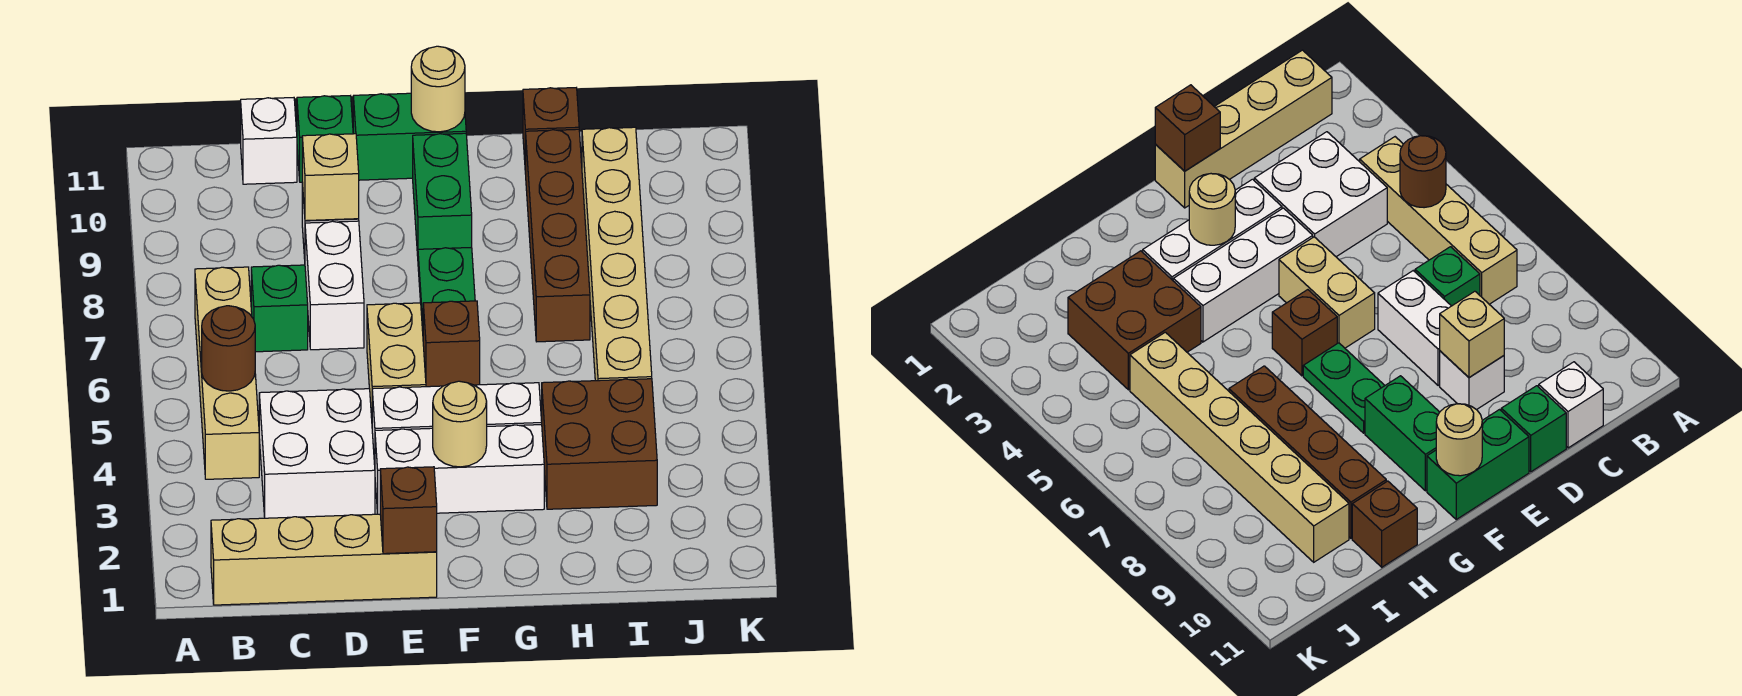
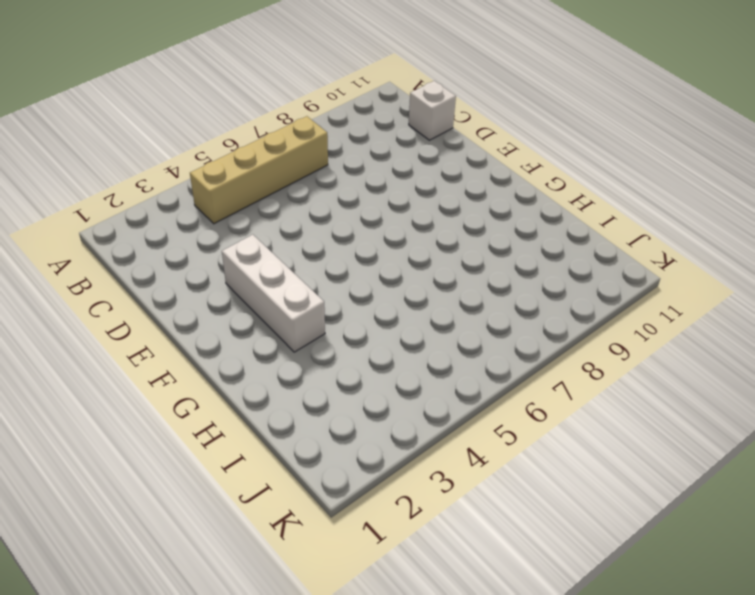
none -> tan 1x4 brick [211,514,437,605]
none -> white 2x2 brick [259,389,375,518]
none -> green 1x1 brick [251,265,308,352]

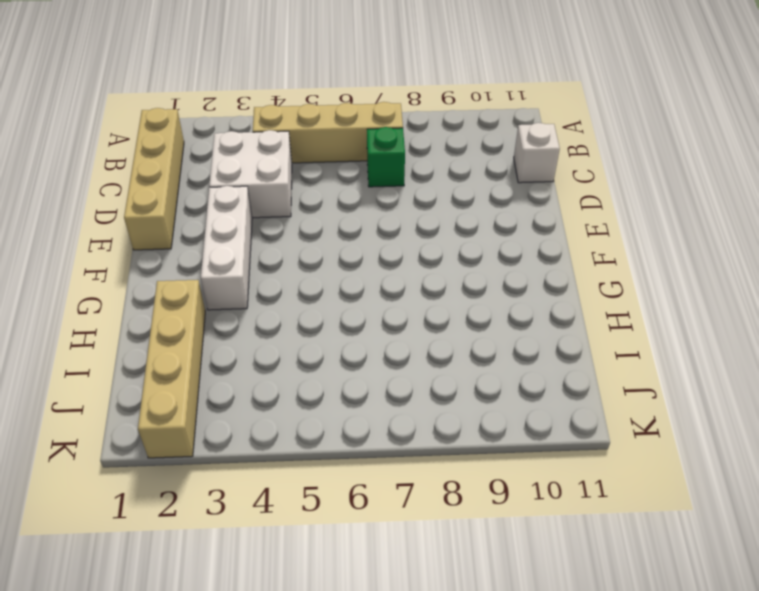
tan 1x4 brick [138,280,205,458] -> none
none -> white 1x2 brick [305,221,364,350]
none -> white 1x1 brick [1440,351,1504,410]
none -> green 1x1 brick [297,96,353,182]

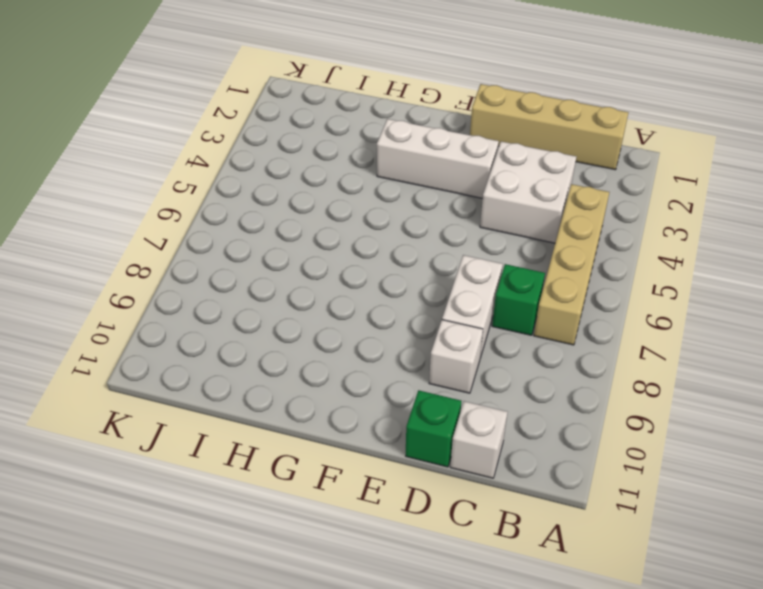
none -> white 1x3 brick [372,383,542,465]
none -> tan 1x2 brick [367,303,426,418]
none -> green 1x2 brick [353,93,466,180]

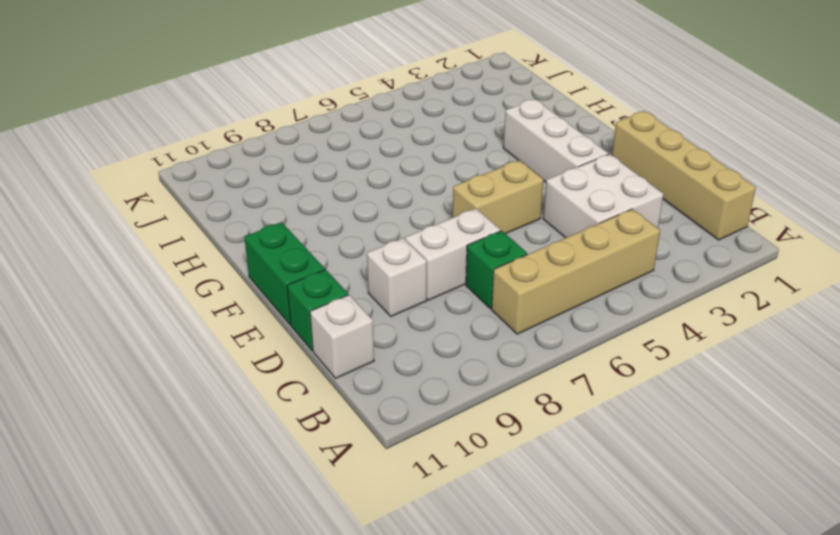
none -> white 1x3 brick [372,383,542,465]
none -> brown 1x1 brick [423,301,480,387]
none -> green 1x2 plate [418,247,475,331]

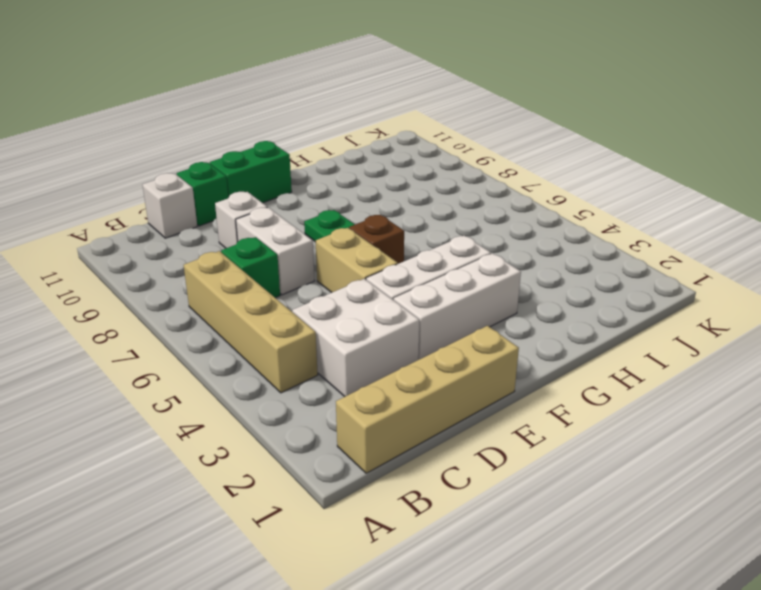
none -> green 1x2 brick [413,133,472,256]
none -> brown 2x2 brick [542,379,657,509]
none -> brown 1x4 brick [526,129,590,342]

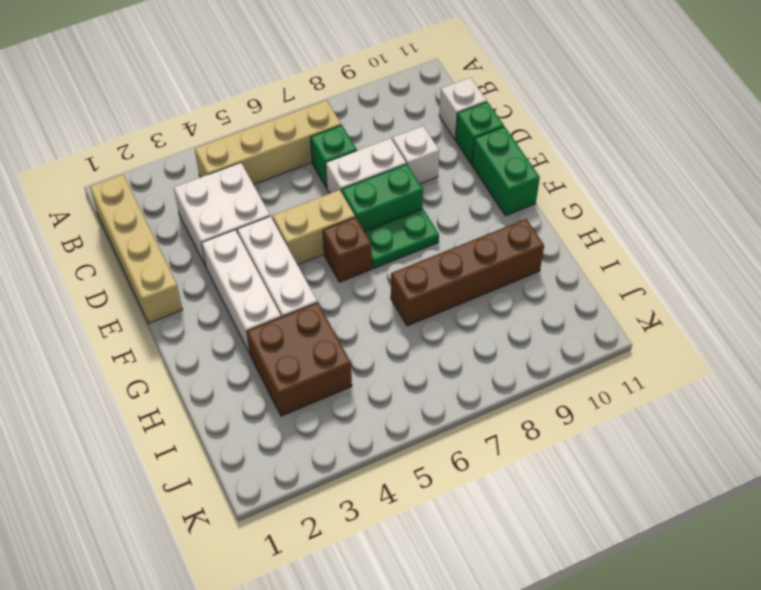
green 1x2 brick [341,164,423,231] -> green 1x2 brick moved to [413,133,472,256]
none -> brown 1x1 brick [523,88,579,174]
none -> tan 1x6 brick [582,127,652,381]
none -> brown 1x1 round brick [202,306,255,391]

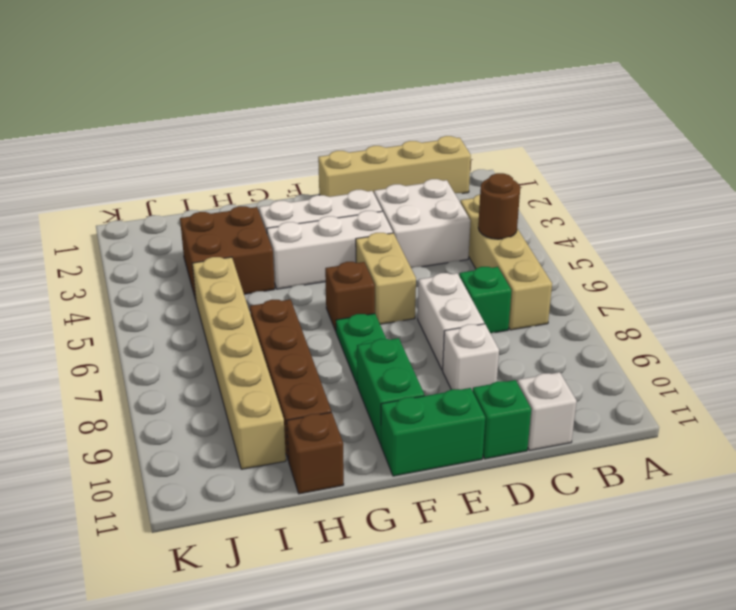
none -> tan 1x1 brick [302,134,359,221]
none -> brown 1x1 brick [380,467,437,554]
none -> tan 1x1 round brick [433,381,487,467]

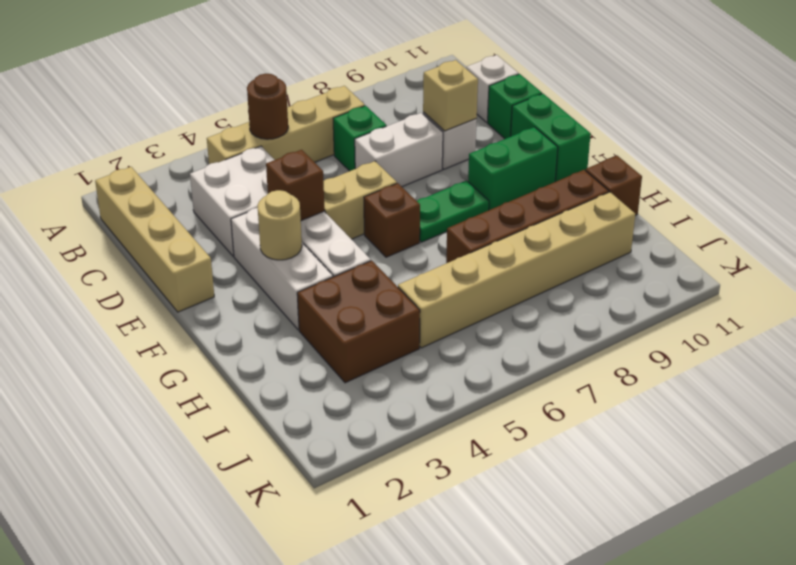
brown 1x1 brick [266,150,325,221] -> brown 1x1 brick moved to [380,467,437,554]
none -> tan 1x1 round brick [411,46,465,132]

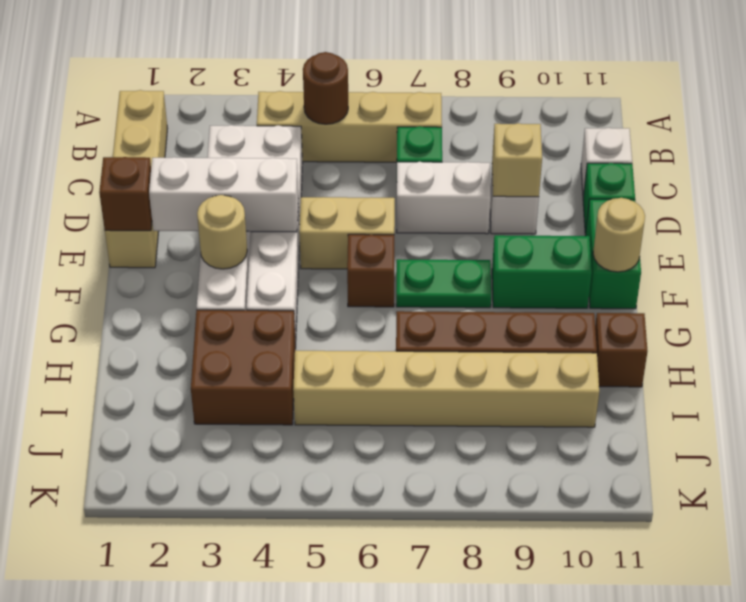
white 1x3 brick [149,157,298,232] -> none

